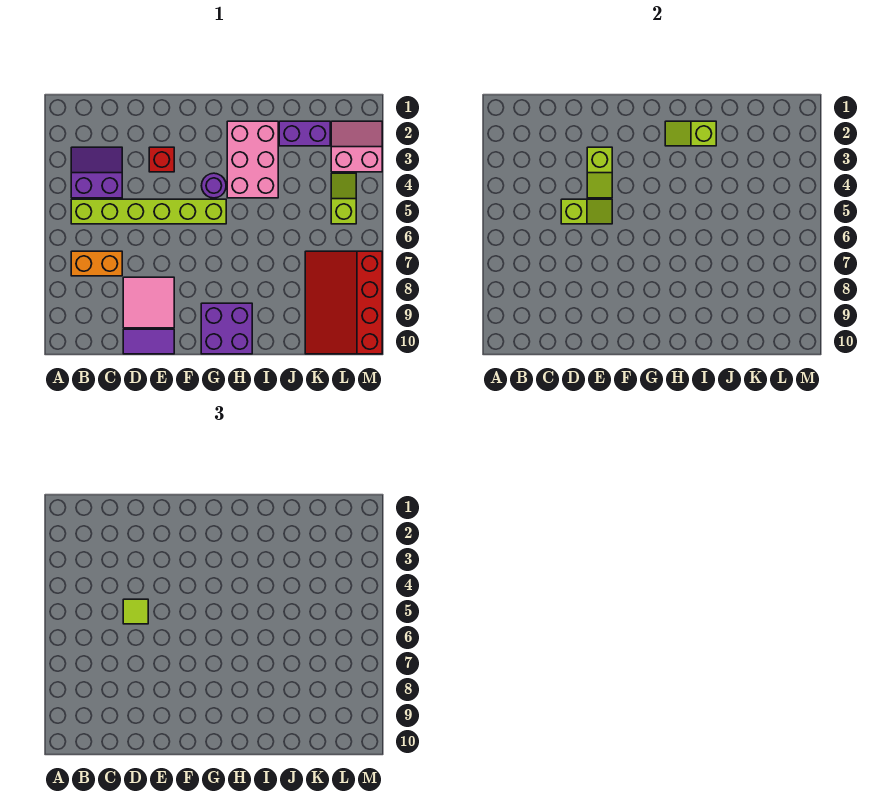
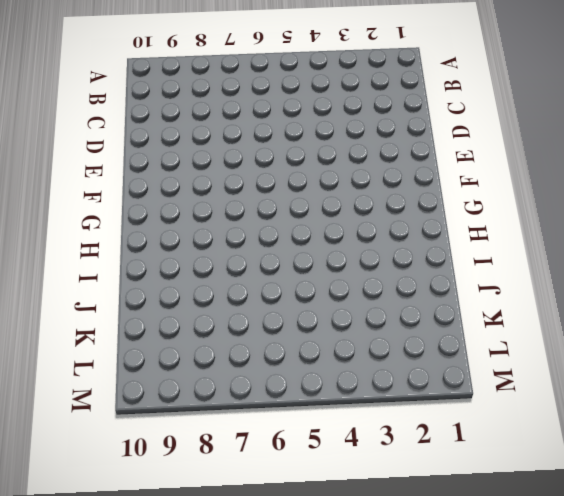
none -> purple 2x2 slope [71,147,122,198]
none -> lime 1x6 brick [71,199,226,224]
none -> orange 1x2 brick [71,251,122,276]

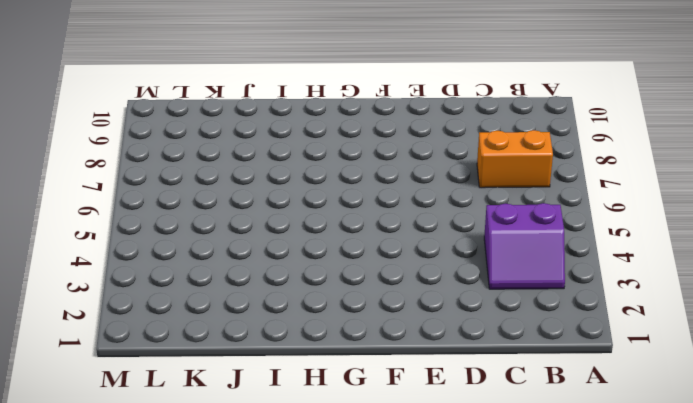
none -> lime 1x6 brick [71,199,226,224]
none -> pink 2x2 tile [123,277,174,328]
none -> purple 1x2 tile [123,329,174,354]

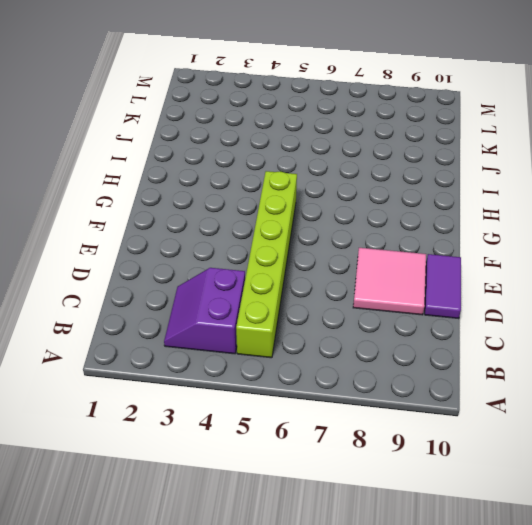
none -> orange 1x2 brick [71,251,122,276]
none -> red 1x1 brick [149,147,174,172]
none -> purple 1x1 round brick [201,173,226,198]

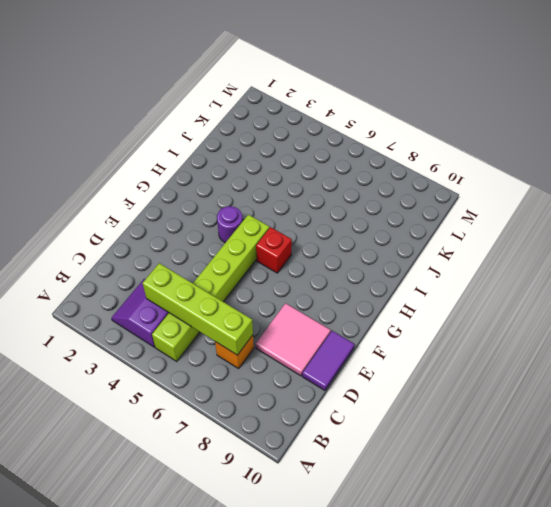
lime 1x4 brick [143,263,253,355] -> none
orange 1x1 brick [215,335,254,369] -> orange 1x2 brick [71,251,122,276]
red 1x1 brick [256,227,292,273] -> red 1x1 brick moved to [149,147,174,172]
none -> purple 2x2 brick [201,303,252,354]
none -> pink 2x3 brick [227,121,278,198]
none -> purple 1x2 brick [279,121,330,146]

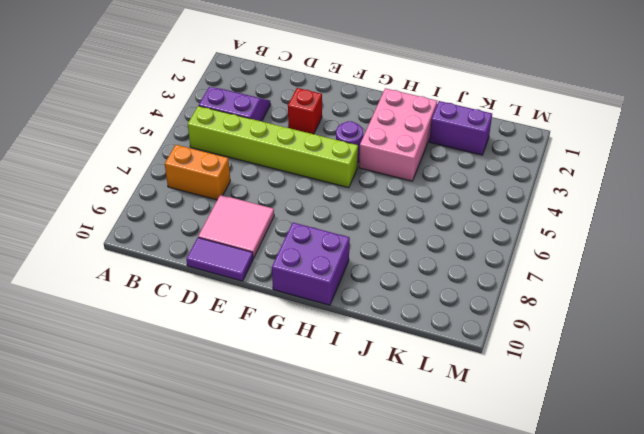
none -> red 3x4 slope [305,251,382,354]
none -> pink 2x2 slope [331,121,382,172]
none -> lime 1x2 slope [331,173,356,224]

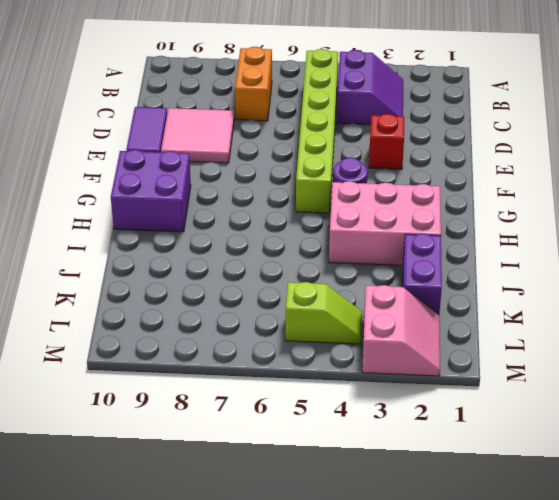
none -> red 3x4 slope [305,251,382,354]
none -> lime 1x2 slope [561,199,612,224]
none -> lime 1x2 slope [587,147,612,198]

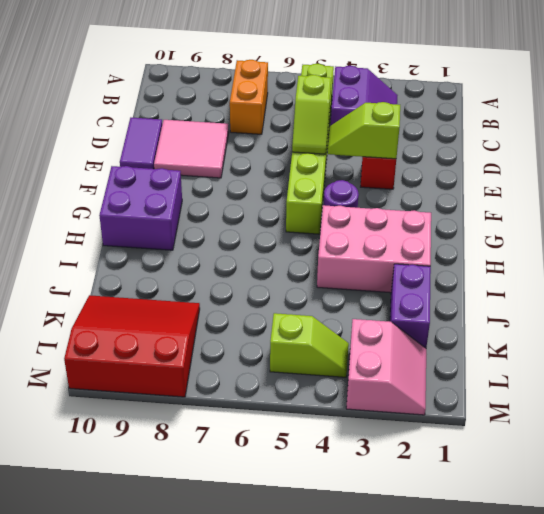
red 3x3 slope [64,295,200,397] -> red 3x4 slope [305,251,382,354]
none -> lime 1x2 slope [665,121,716,146]
none -> lime 1x1 tile [123,599,148,624]

